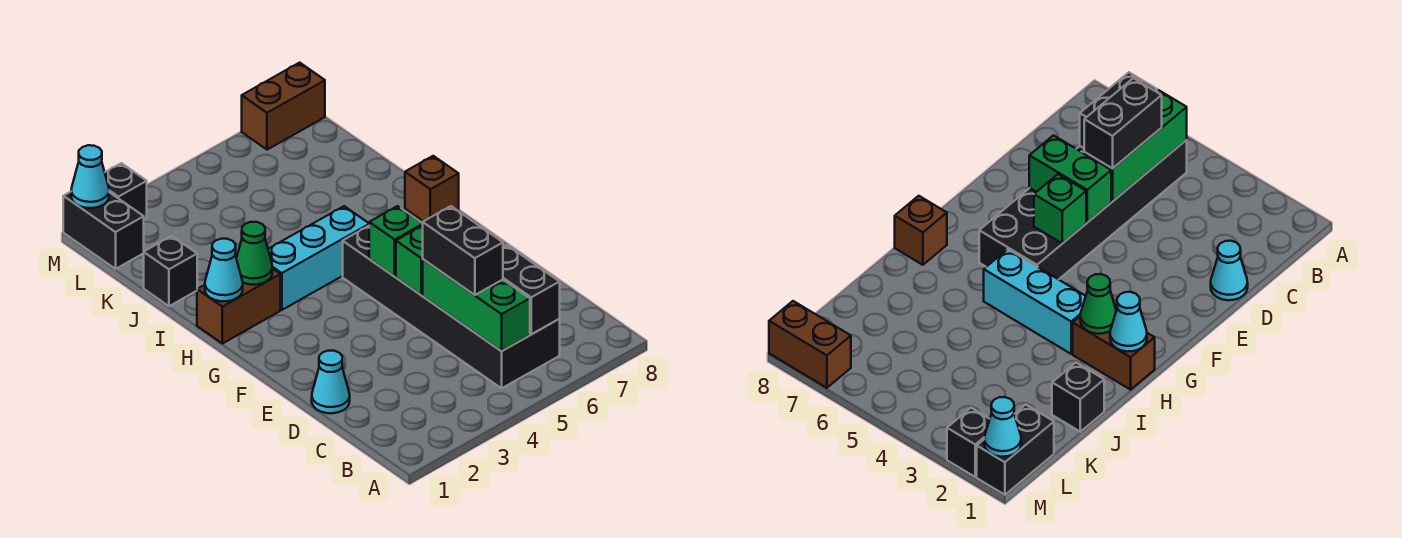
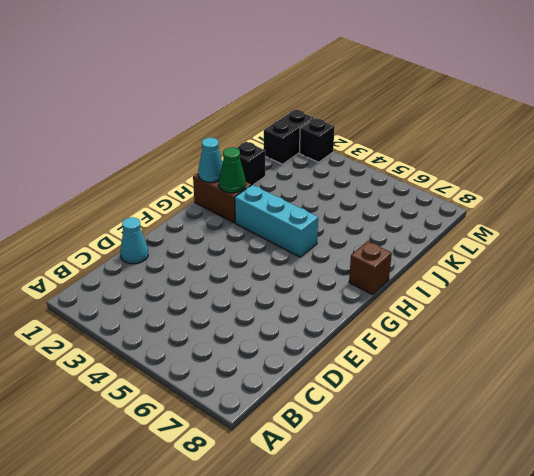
none -> black 2x6 brick [343,226,560,388]
none -> brown 1x2 brick [242,63,325,150]
none -> green 1x3 brick [423,260,530,351]

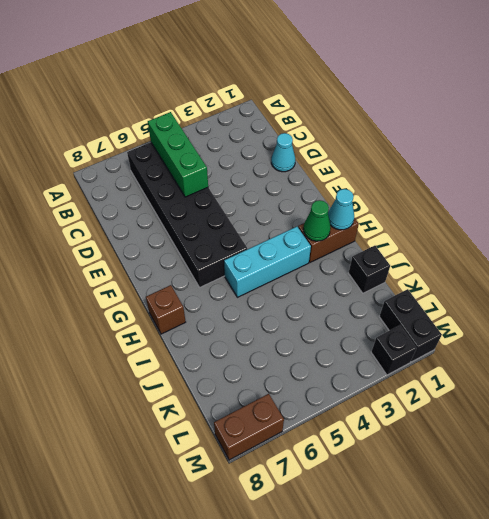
none -> black 1x2 brick [503,245,560,334]
none -> green 1x2 brick [396,226,423,295]
none -> green 1x1 brick [369,206,423,276]

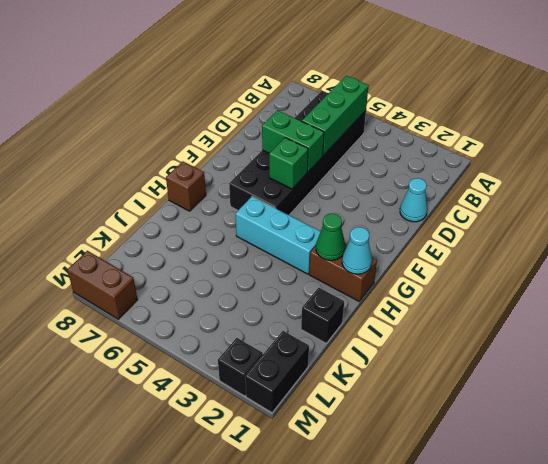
none -> black 1x2 brick [503,245,560,334]
none -> cyan 1x1 cone [71,145,109,208]
none -> black 1x2 brick [423,206,503,295]

